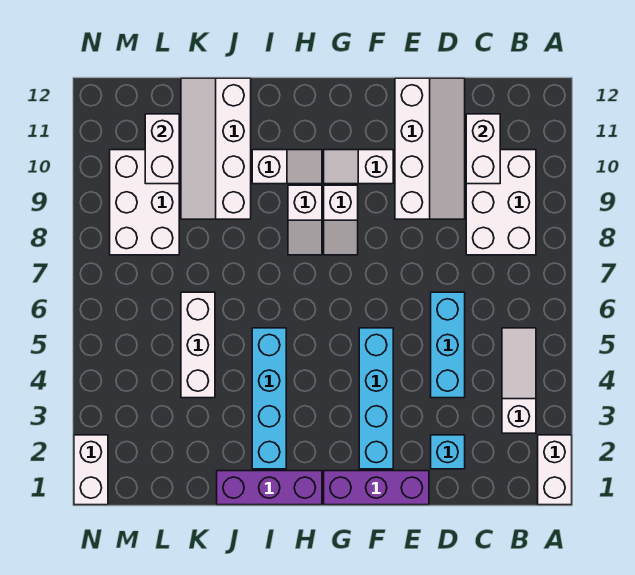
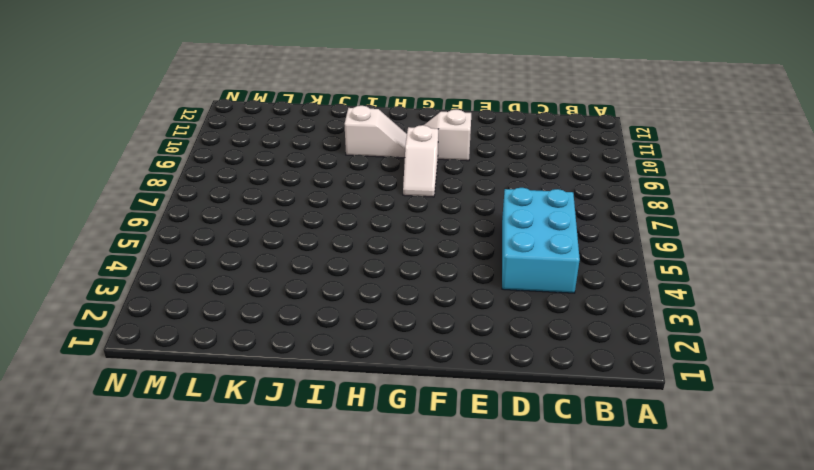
cyan 2x3 brick [502,188,580,293] -> cyan 1x3 brick [431,292,465,398]
none -> white 1x2 brick [538,435,572,505]
none -> white 1x3 slope [502,328,536,433]
none -> white 2x3 brick [466,150,536,255]

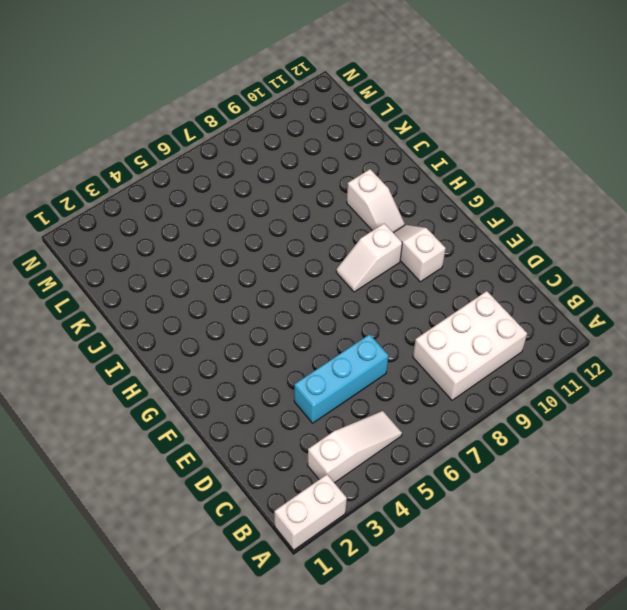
none -> cyan 1x1 brick [431,435,465,469]
none -> white 2x4 slope [395,78,465,219]
none -> purple 1x3 brick [324,471,429,505]

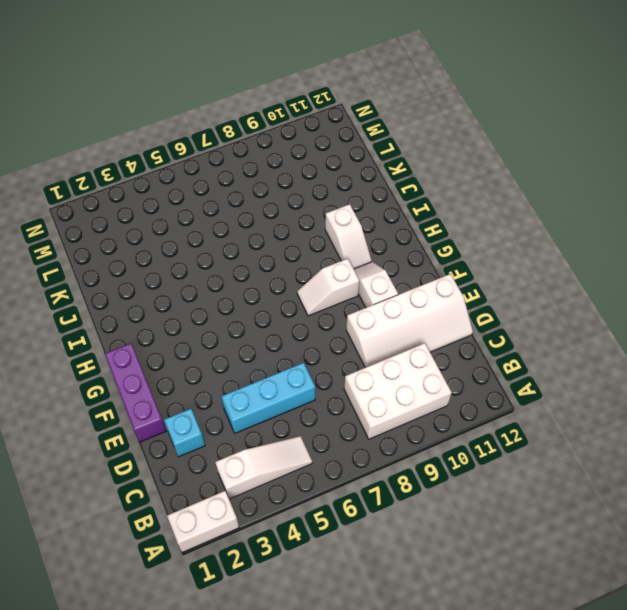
none -> cyan 1x4 brick [359,328,393,469]
none -> purple 1x3 brick [217,471,322,505]
none -> white 1x2 slope [288,185,322,255]

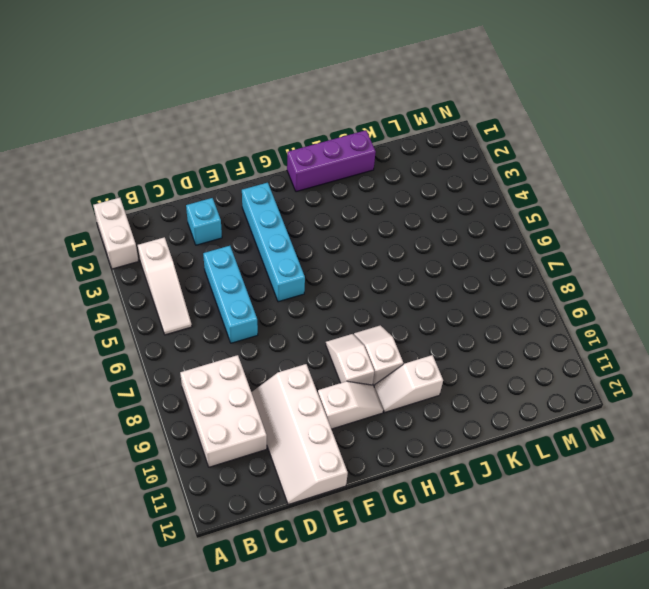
none -> purple 1x3 brick [324,471,429,505]
none -> cyan 1x4 brick [252,328,286,469]
none -> white 2x4 slope [181,78,251,219]

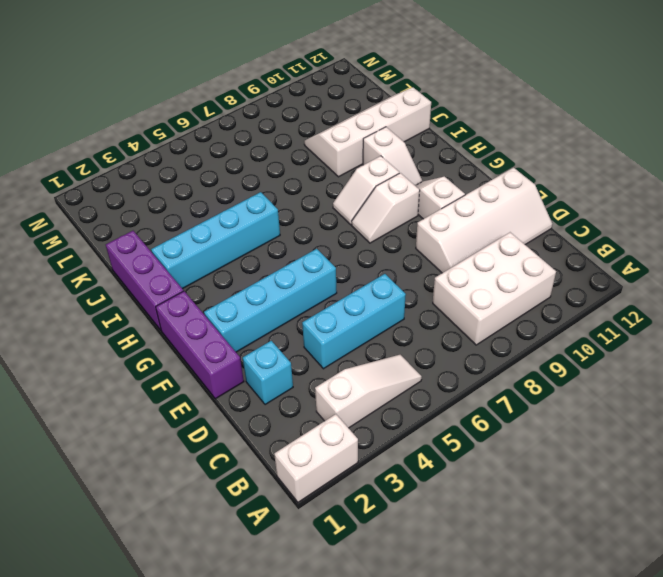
none -> white 1x3 brick [181,292,215,398]
none -> white 2x3 brick [110,150,179,255]
none -> white 1x2 brick [74,435,108,505]

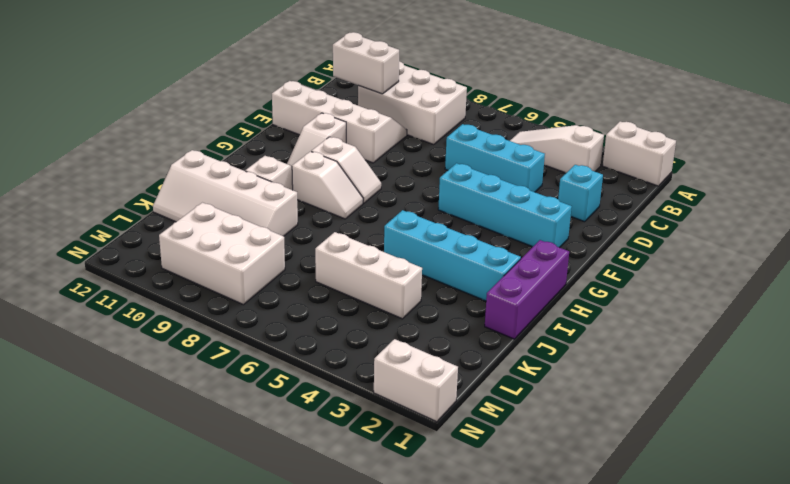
none -> purple 1x3 brick [324,471,429,505]
none -> white 1x2 brick [145,114,179,184]

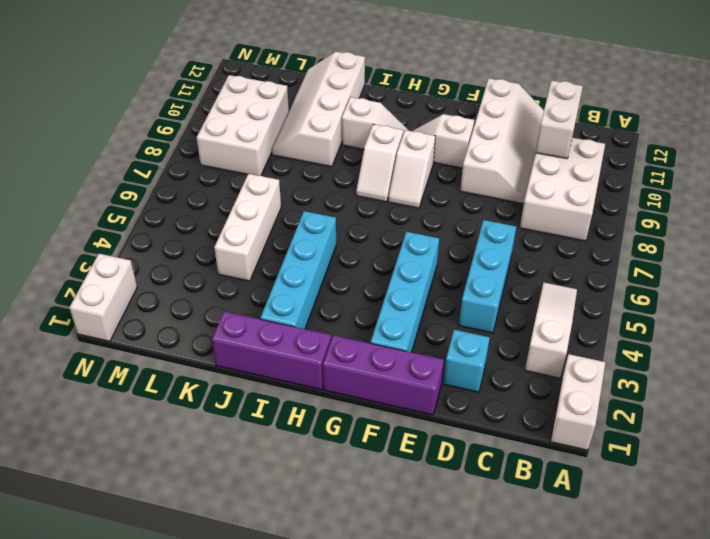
none -> white 1x2 brick [145,114,179,184]

